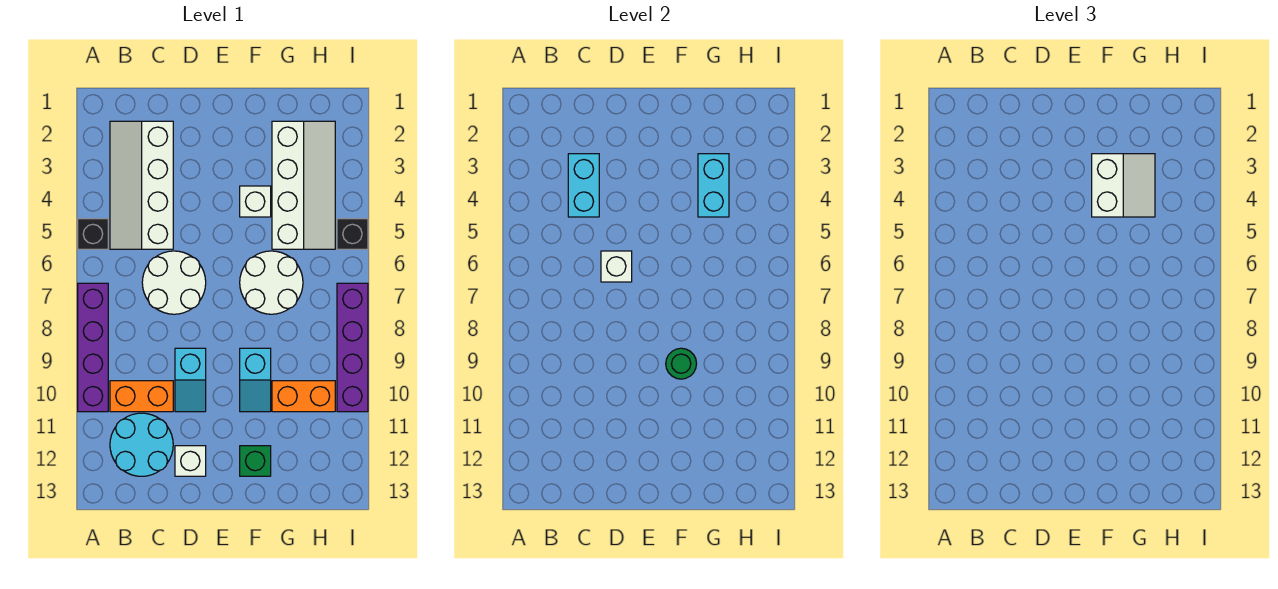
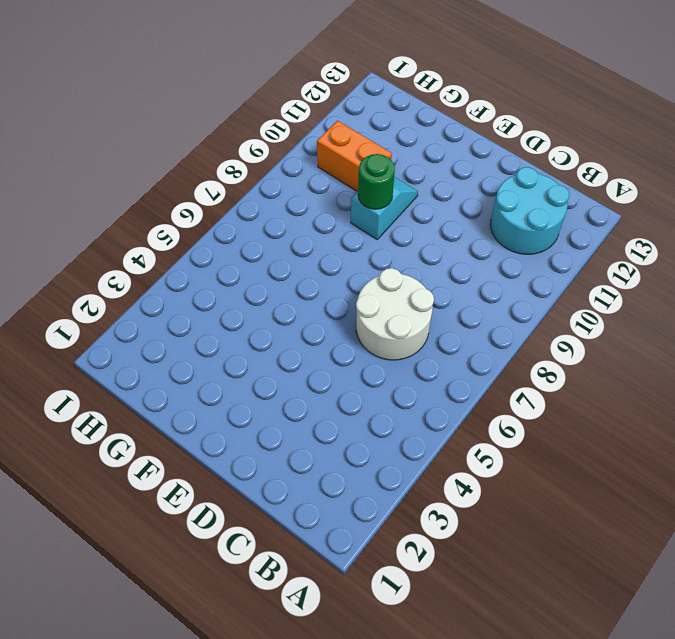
none -> black 1x1 brick [78,219,108,249]
none -> purple 1x4 brick [78,283,108,412]
none -> white 2x4 slope [110,121,173,249]

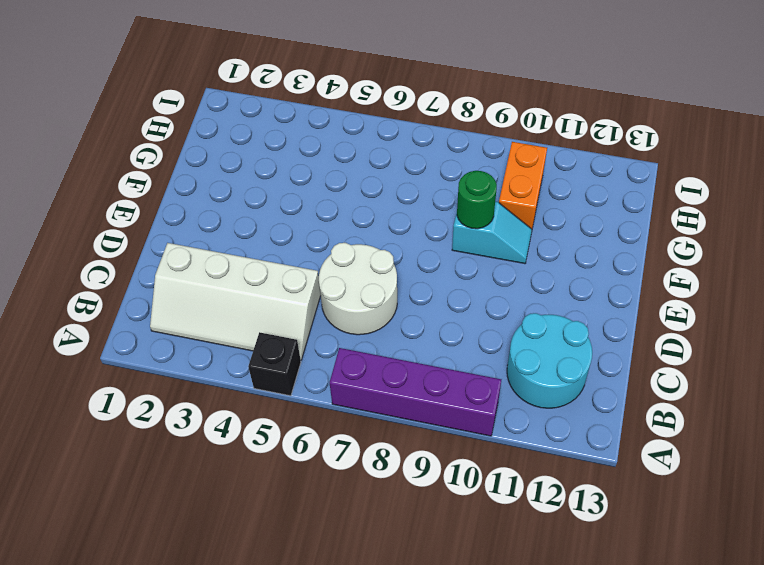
none -> orange 1x2 brick [110,381,173,412]
none -> cyan 1x2 slope [175,348,206,412]
none -> white 1x1 brick [175,446,206,476]

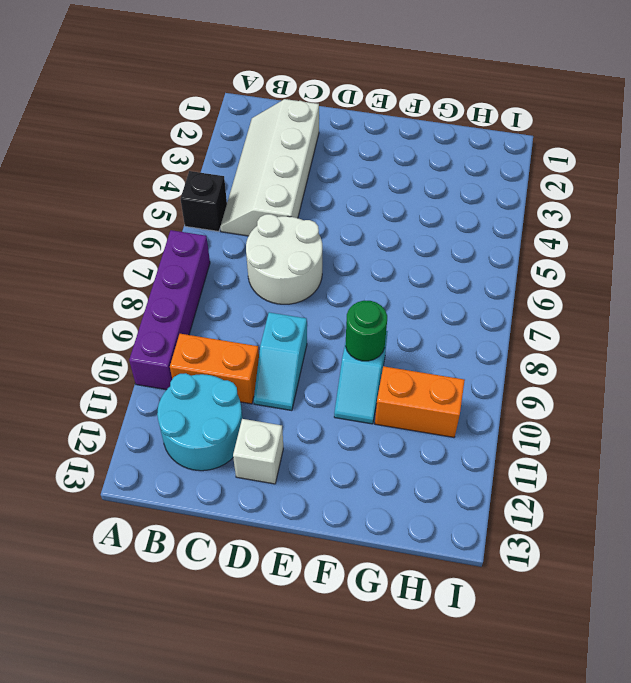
none -> white 1x1 brick [240,186,271,217]
none -> white 2x2 round brick [240,251,303,314]
none -> green 1x1 brick [240,446,271,476]

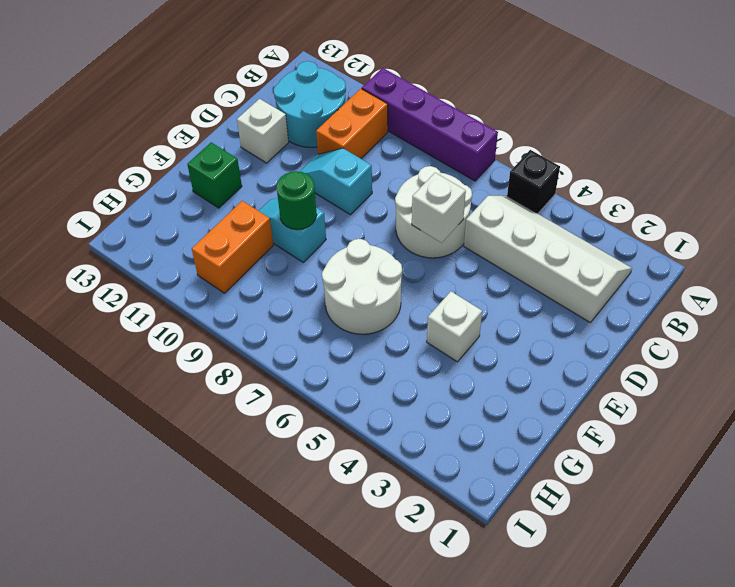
none -> white 2x4 slope [272,121,335,249]
none -> black 1x1 brick [337,219,368,249]
none -> purple 1x4 brick [337,283,368,412]

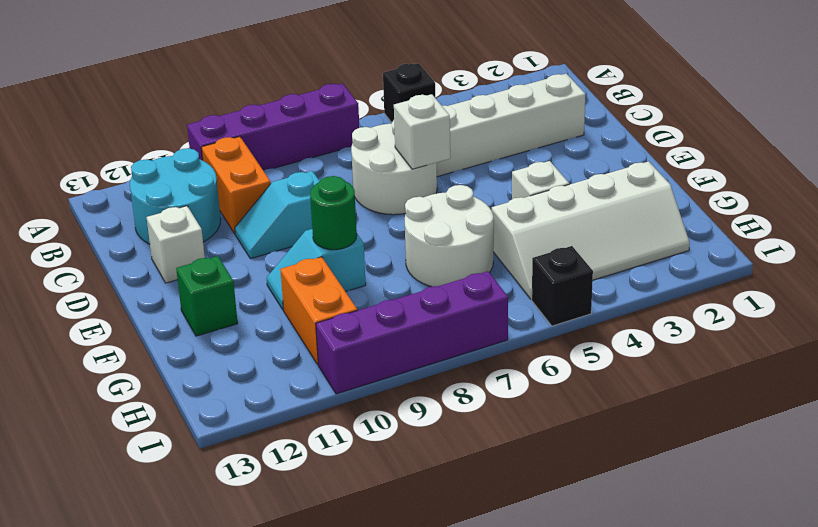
none -> cyan 1x2 brick [568,154,599,217]
none -> cyan 1x2 brick [698,154,729,217]
none -> white 2x2 slope [1092,154,1155,217]

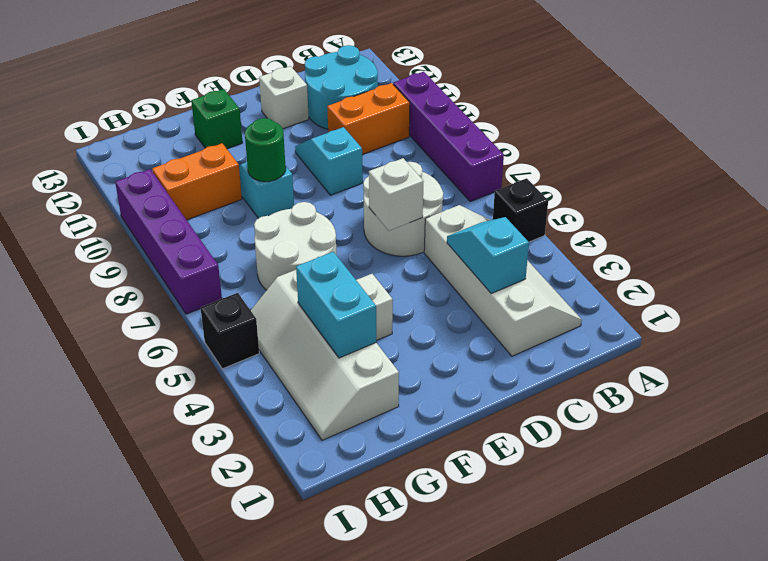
cyan 1x2 slope [447,217,529,293] -> cyan 1x2 brick [568,154,599,217]
none -> white 2x2 slope [1092,154,1155,217]

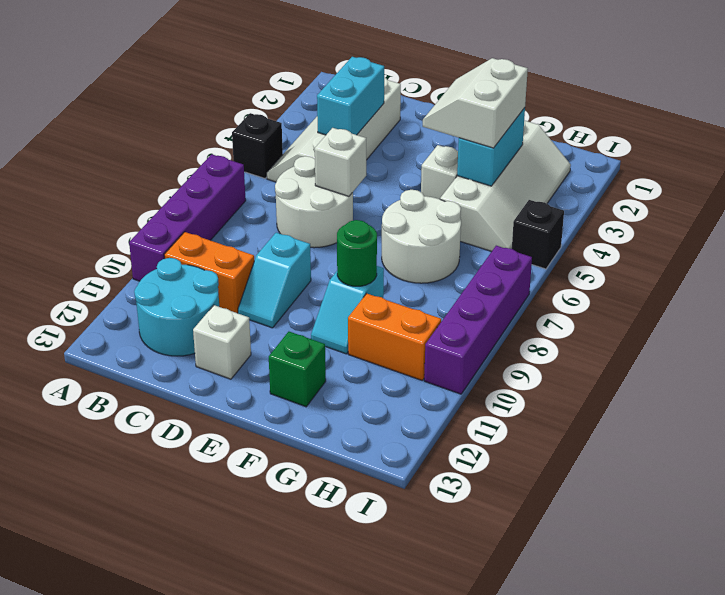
white 2x2 slope [423,58,528,148] -> white 2x2 slope turned to [1092,154,1155,217]

